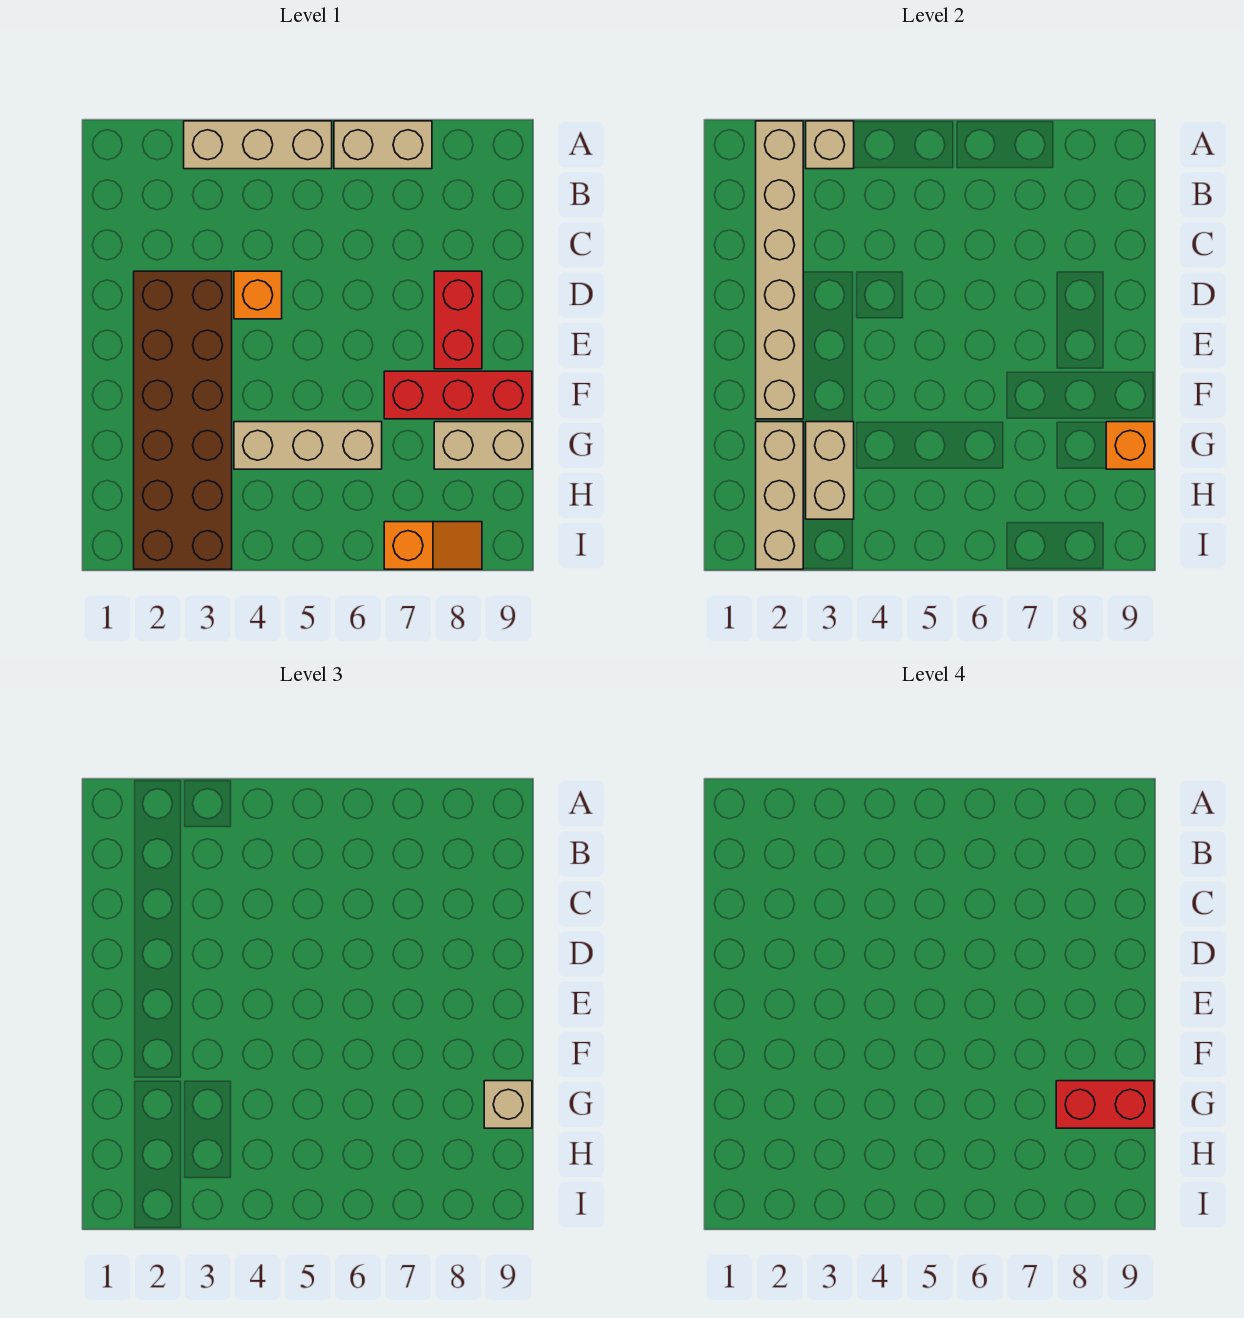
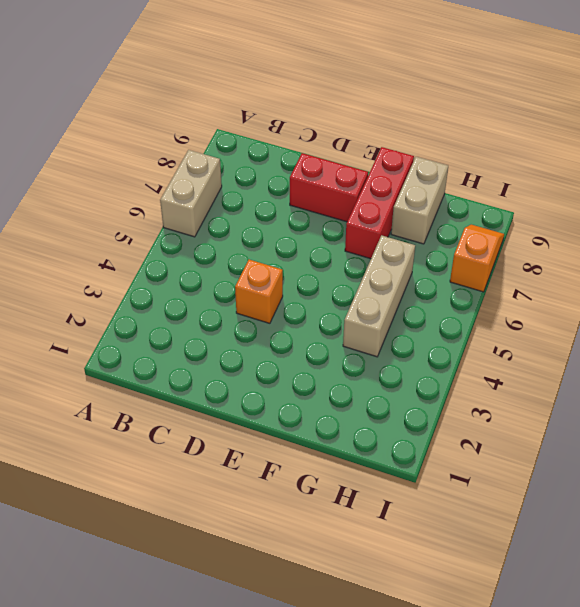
none -> tan 1x3 brick [184,121,332,169]
none -> brown 2x6 brick [134,271,232,569]
none -> tan 1x6 brick [756,121,803,419]

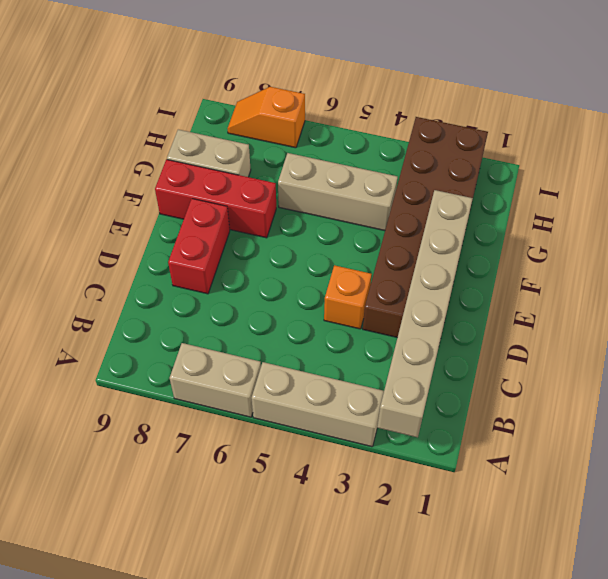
none -> tan 1x1 brick [806,121,854,169]
none -> tan 1x3 brick [756,422,803,569]
none -> tan 1x2 brick [806,422,854,519]

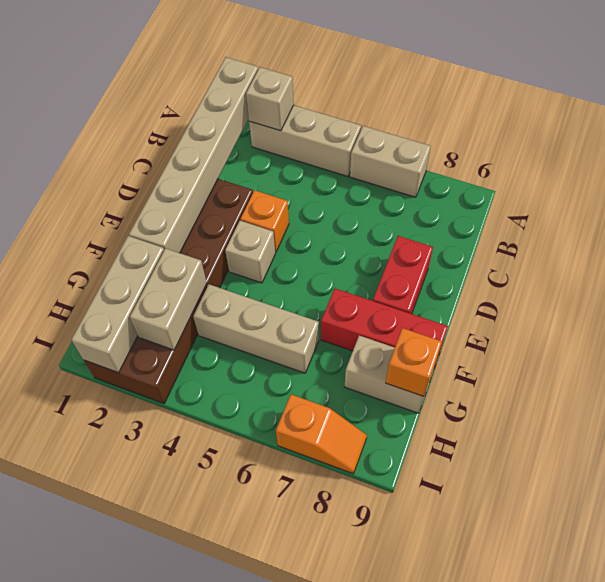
tan 1x1 brick [225,221,275,283] -> tan 1x1 brick moved to [484,1081,532,1128]
none -> red 1x2 brick [1056,1081,1154,1128]

